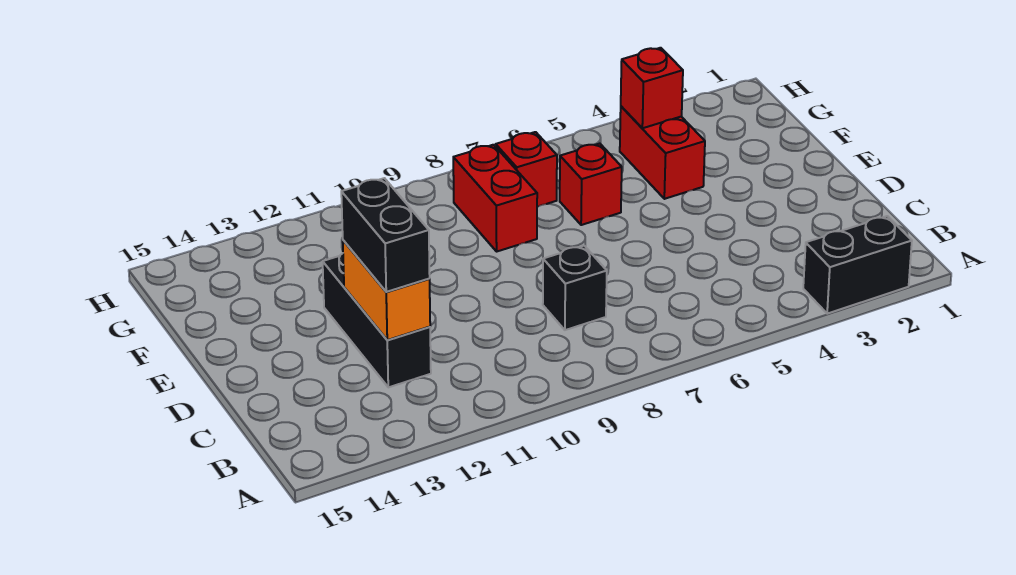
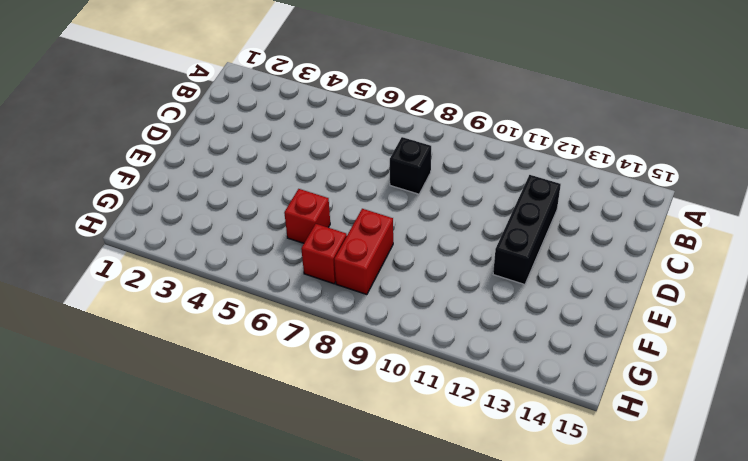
none -> black 1x2 brick [803,216,912,314]
none -> red 1x2 brick [620,106,705,199]

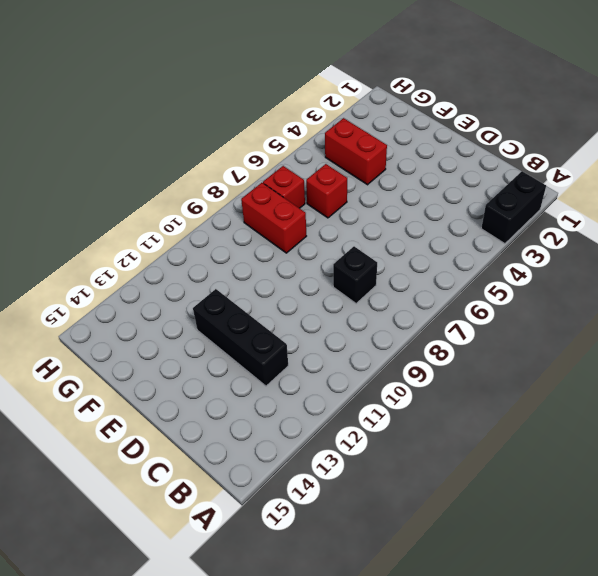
none -> orange 1x2 brick [343,240,430,340]
none -> red 1x1 brick [621,48,683,128]

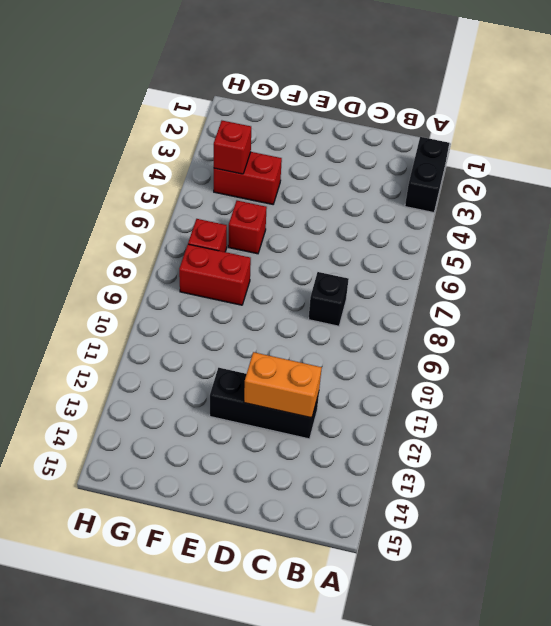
none -> black 1x2 brick [341,178,430,292]

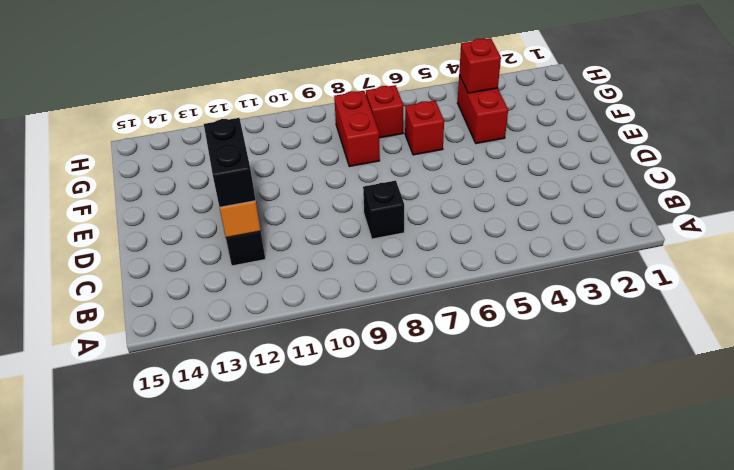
none -> black 1x2 brick [803,216,912,314]

